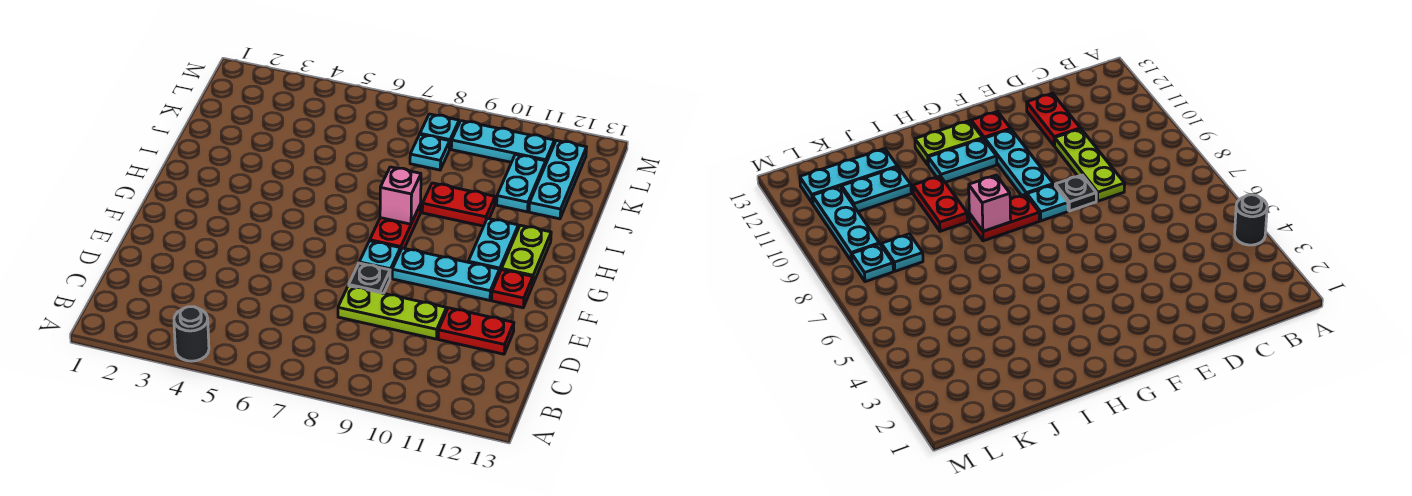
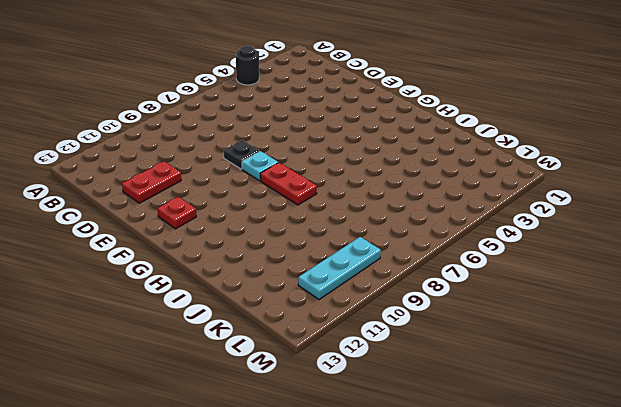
none -> lime 1x3 plate [338,286,446,339]
none -> cyan 1x3 plate [392,248,499,300]
none -> cyan 1x2 plate [468,218,518,273]

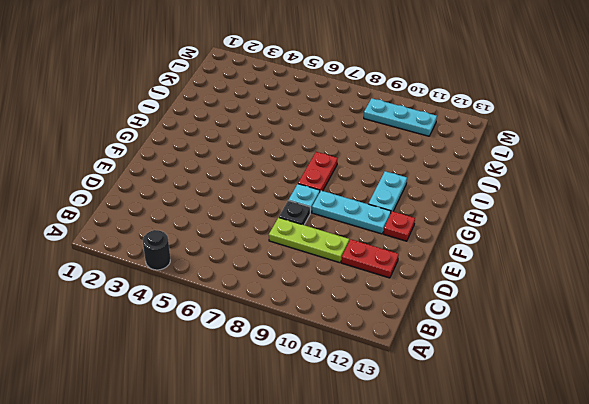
none -> lime 1x2 plate [502,225,551,285]
none -> red 1x2 plate [422,183,495,226]
none -> cyan 1x2 plate [497,154,546,212]

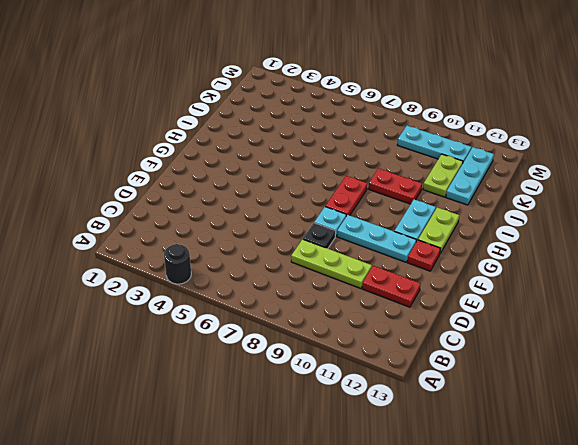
lime 1x2 plate [423,154,463,197] -> cyan 1x2 plate [497,154,546,212]
none -> cyan 1x1 plate [410,135,450,170]
none -> cyan 1x1 plate [420,114,459,149]
none -> pink 1x1 brick [380,167,421,224]

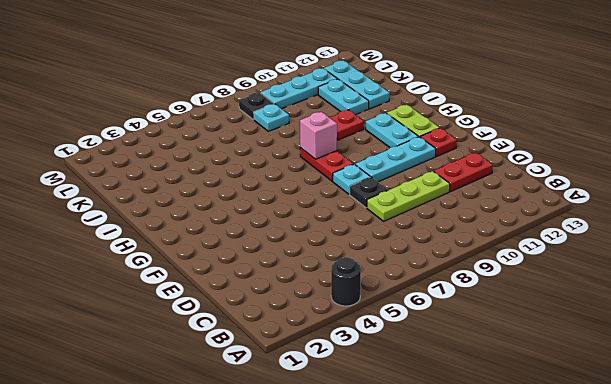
black 1x1 plate [239,93,274,120] -> cyan 1x1 plate [420,114,459,149]

